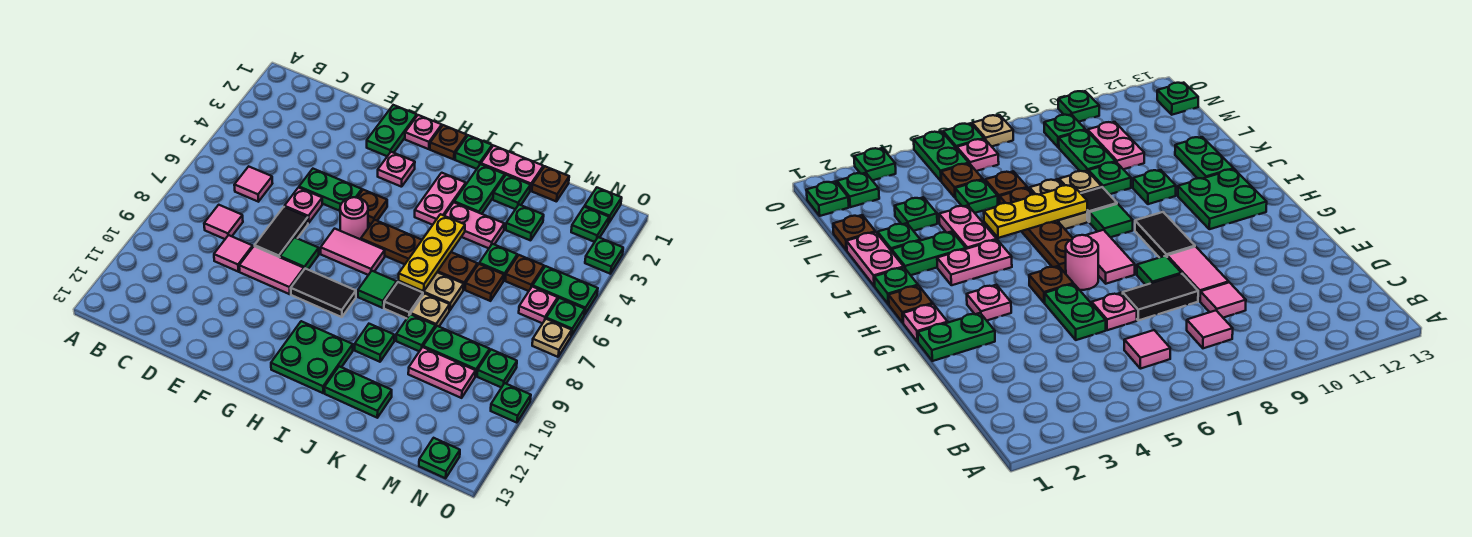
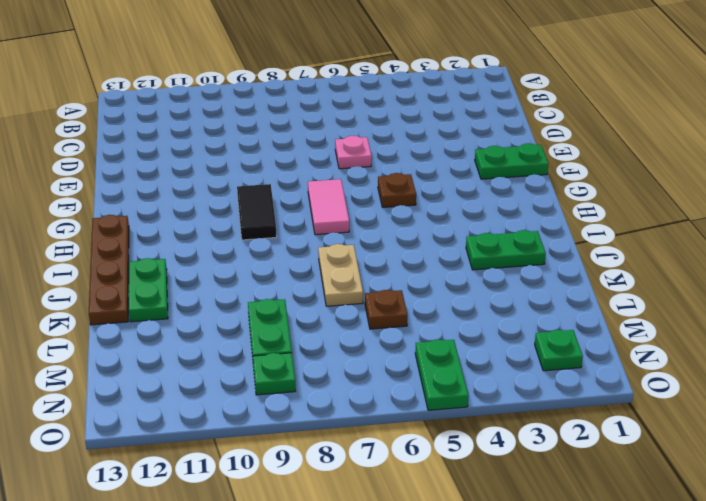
brown 1x4 plate [89,215,129,325] -> brown 1x4 plate moved to [361,220,477,290]
none -> pink 1x1 tile [234,166,272,202]
none -> pink 1x1 tile [204,205,243,239]
none -> pink 1x1 tile [214,235,253,272]
none -> green 1x2 plate [299,169,362,211]

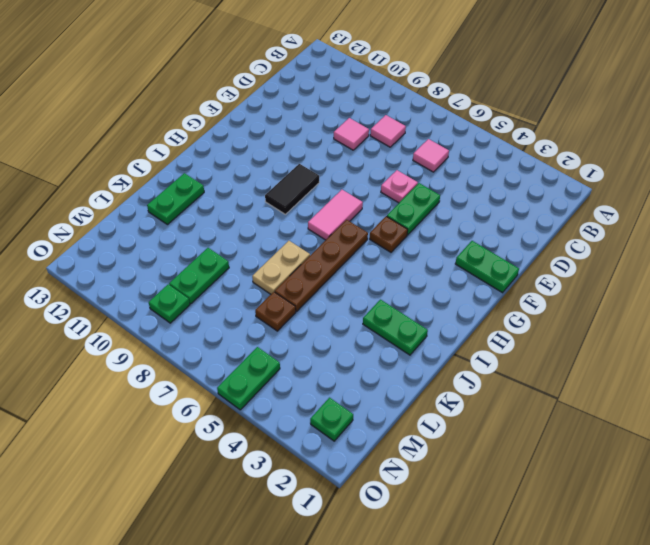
none -> black 1x2 tile [255,207,308,257]
none -> pink 1x2 tile [239,246,304,294]
none -> green 1x1 tile [280,237,319,269]
none -> pink 1x1 plate [405,115,442,149]

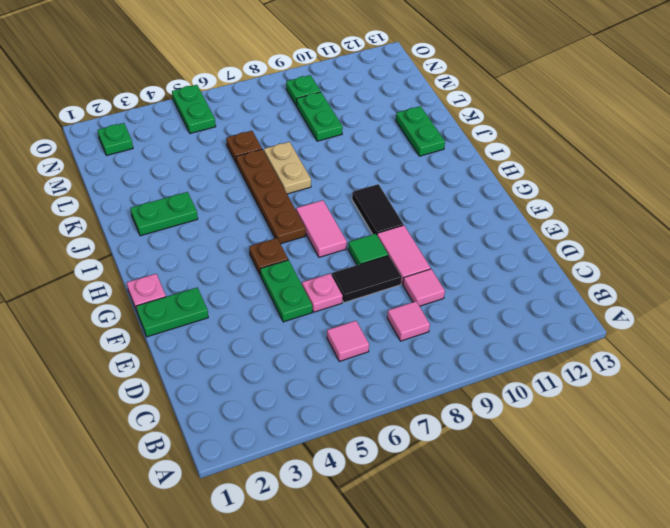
none -> pink 1x1 plate [378,152,415,187]
none -> pink 1x1 round brick [340,197,368,239]
none -> brown 1x1 plate [430,125,467,159]
none -> green 2x2 plate [271,321,353,393]

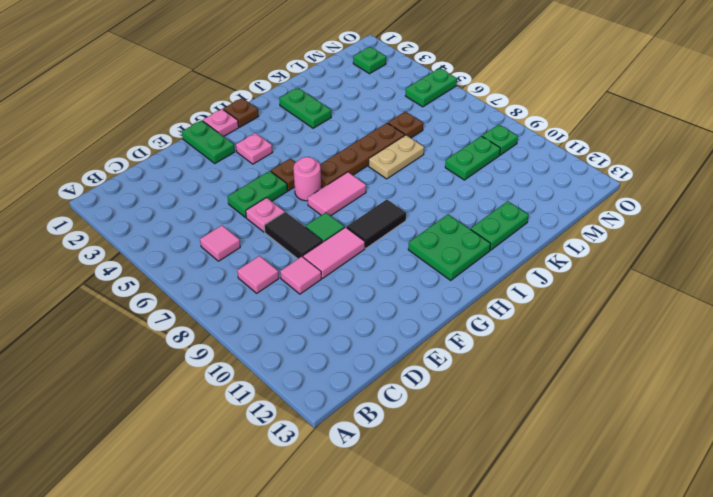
none -> green 1x1 plate [455,135,492,169]
none -> pink 1x2 plate [415,173,466,225]
none -> green 1x1 tile [358,271,397,308]
none -> pink 1x2 plate [481,146,543,191]

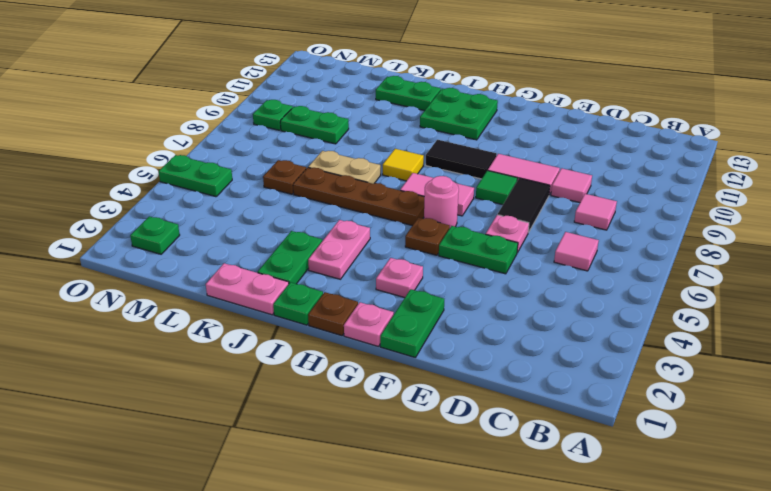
yellow 1x1 tile [383,149,424,181] -> green 1x1 tile [358,271,397,308]
none -> pink 1x2 plate [444,203,504,248]
none -> black 1x1 tile [384,282,423,318]
none -> green 1x1 plate [355,324,394,362]
none -> green 1x1 plate [493,175,530,209]

